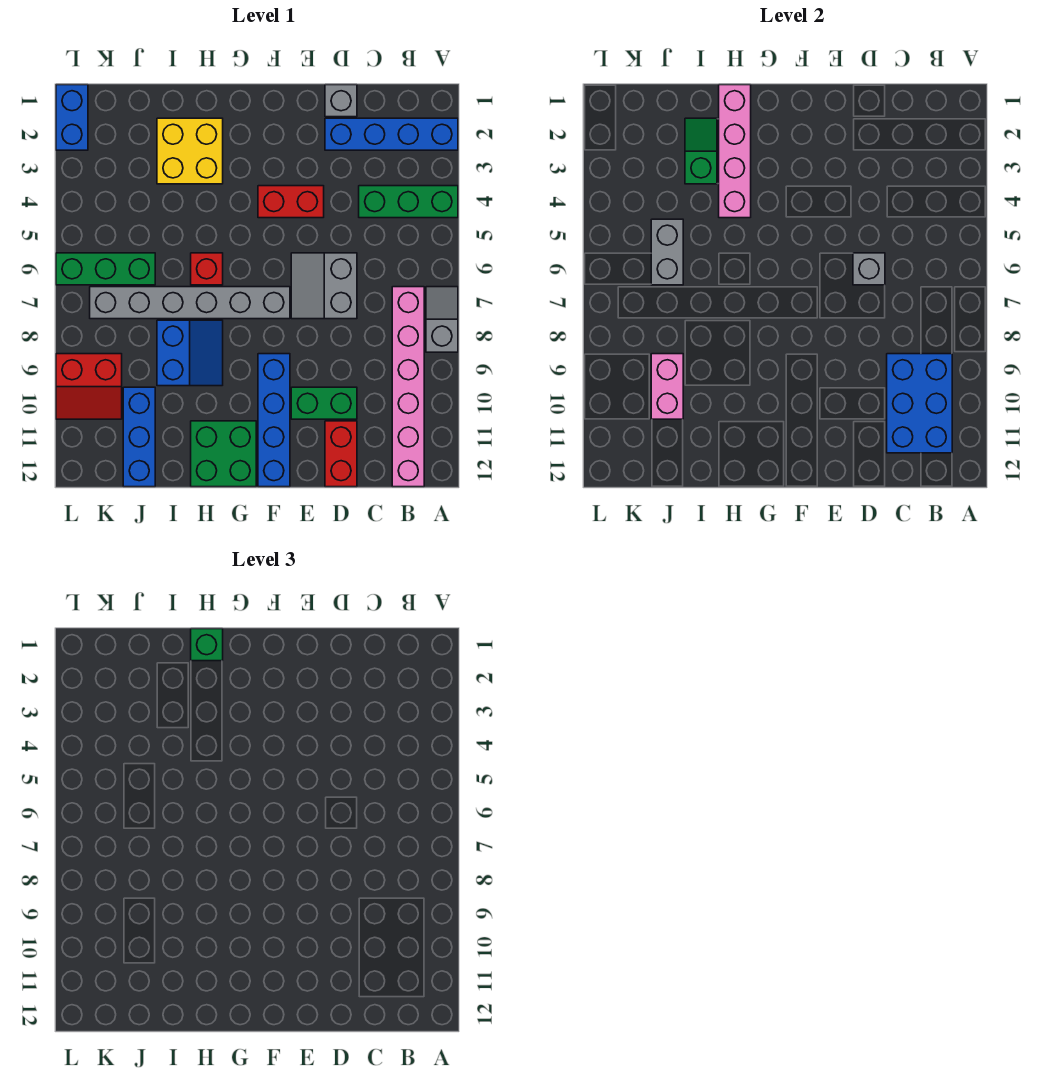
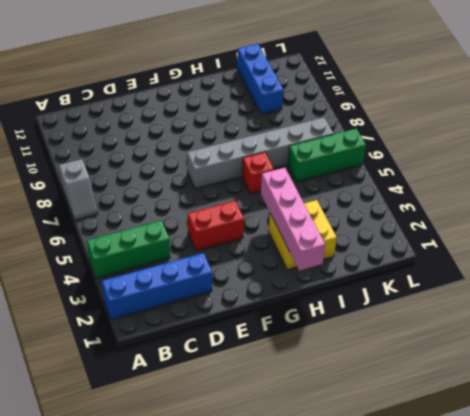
none -> pink 1x6 brick [392,287,424,487]
none -> grey 1x1 brick [325,85,357,117]
none -> grey 2x2 slope [291,253,357,319]

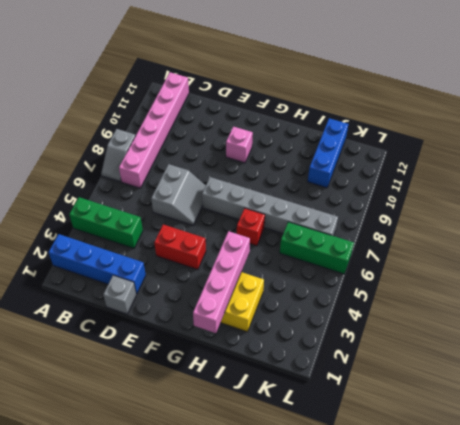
pink 1x1 brick [226,127,253,163] -> blue 1x4 brick [258,354,290,487]
none -> green 1x2 brick [291,387,357,419]
none -> red 1x2 brick [325,421,357,487]
none -> green 2x2 brick [191,421,256,487]

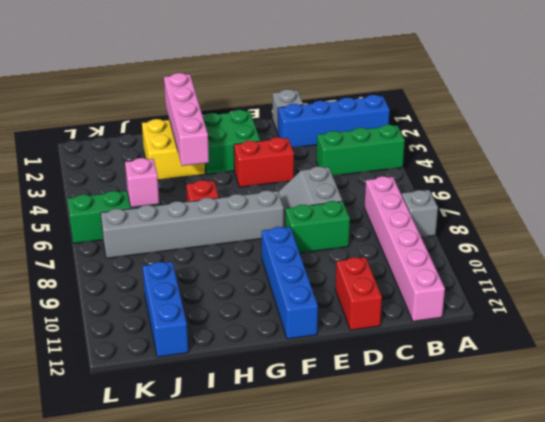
green 1x2 brick [285,201,350,253] -> green 1x2 brick moved to [291,387,357,419]
green 2x2 brick [203,110,260,174] -> green 2x2 brick moved to [191,421,256,487]
pink 1x1 brick [125,158,159,208] -> grey 1x2 brick [651,219,683,285]
none -> blue 2x2 slope [157,320,223,386]
none -> red 2x2 slope [56,354,122,419]
none -> blue 1x2 brick [56,85,88,150]

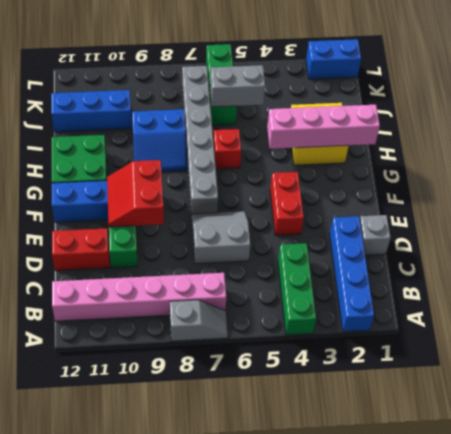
red 2x2 slope [107,160,164,227] -> red 2x2 slope moved to [56,354,122,419]
none -> blue 2x3 brick [887,354,952,453]
none -> grey 1x1 brick [853,253,885,285]
none -> green 1x2 slope [685,118,717,184]

